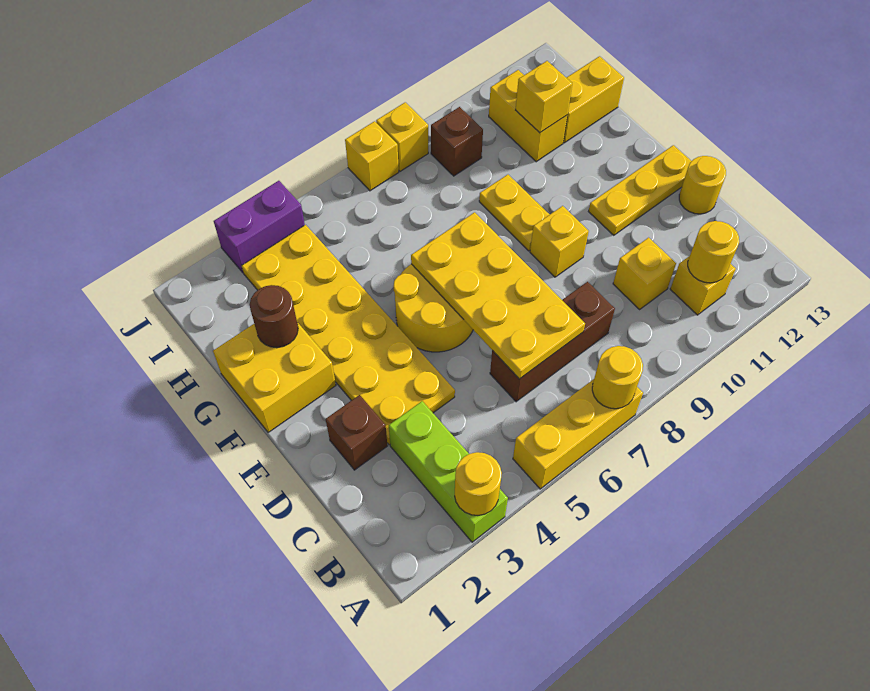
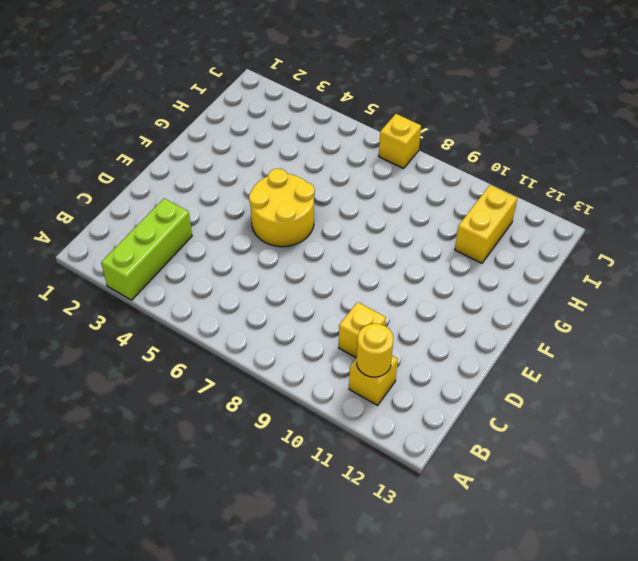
none -> yellow 1x3 brick [513,379,643,489]
none -> brown 1x3 brick [490,282,615,402]
none -> brown 1x1 brick [326,395,387,470]

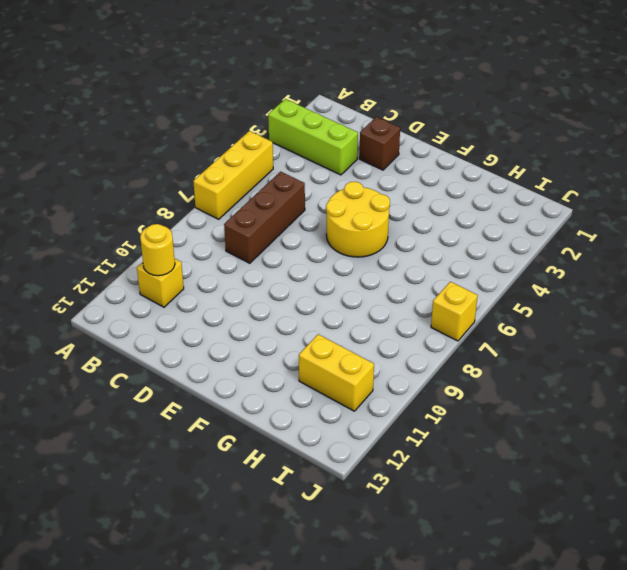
none -> yellow 1x1 brick [613,238,676,309]
none -> yellow 2x6 plate [242,225,455,445]
none -> yellow 1x1 round brick [679,156,726,214]

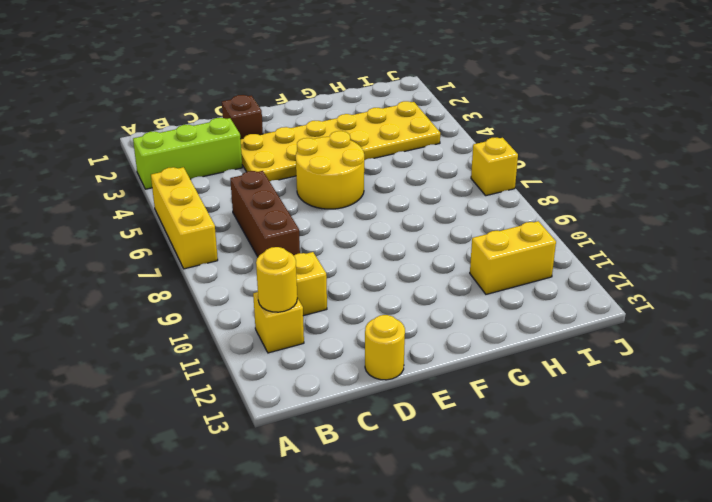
none -> yellow 1x1 brick [530,206,589,277]
none -> yellow 1x3 plate [589,145,691,235]
none -> yellow 2x2 brick [213,322,336,433]

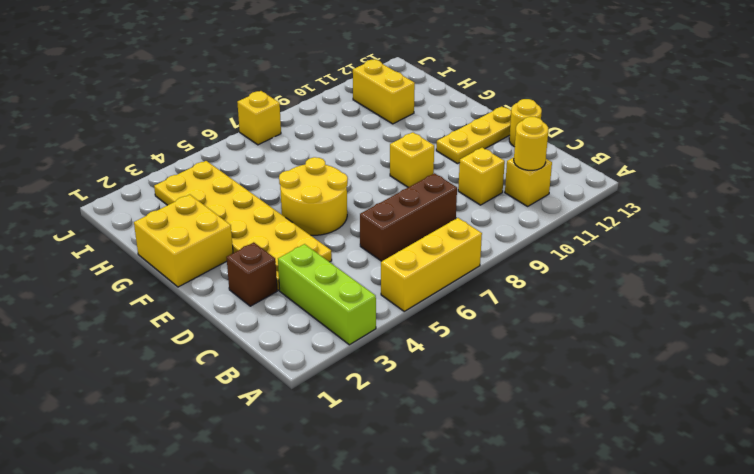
none -> yellow 1x2 plate [479,175,550,251]
none -> yellow 1x2 brick [563,56,624,143]
none -> brown 1x1 brick [431,107,483,176]

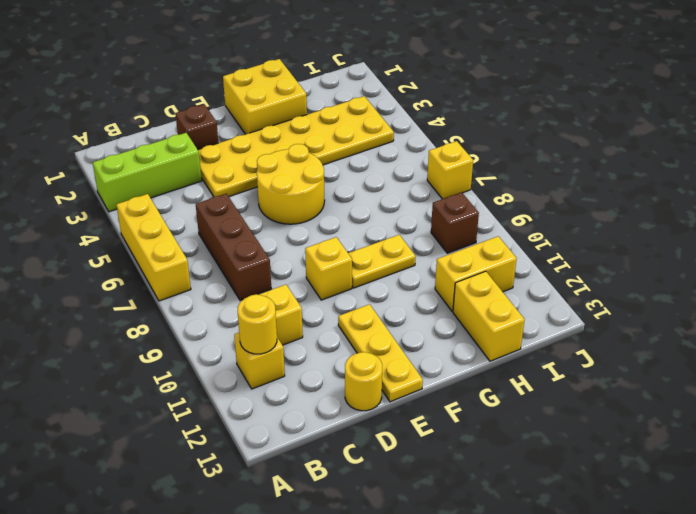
none -> purple 1x2 brick [214,181,305,272]
none -> yellow 1x1 brick [376,102,428,171]
none -> yellow 1x1 round brick [455,452,502,515]

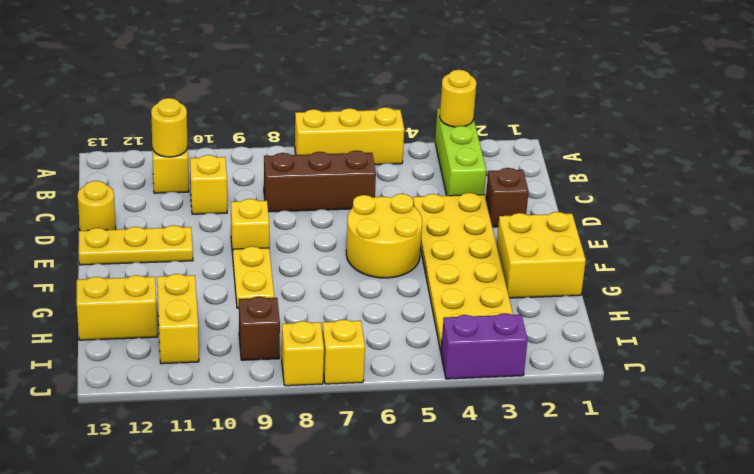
none -> yellow 1x1 round brick [592,346,643,409]
none -> yellow 2x4 plate [411,212,585,379]
none -> brown 1x1 round brick [250,285,298,348]

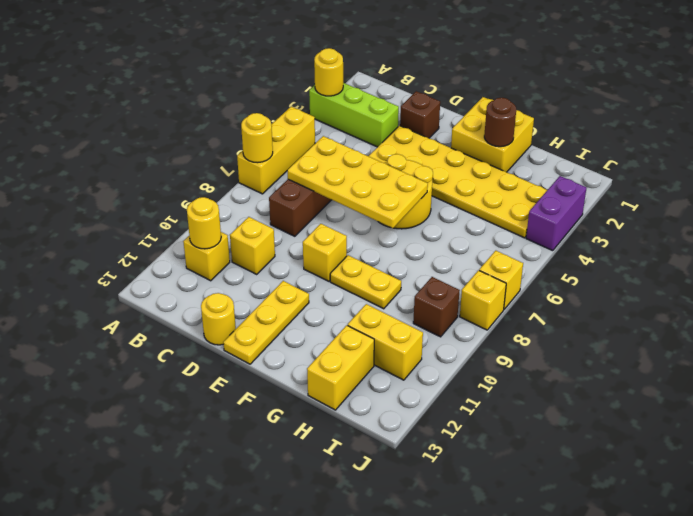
none -> yellow 1x1 brick [516,61,572,133]

